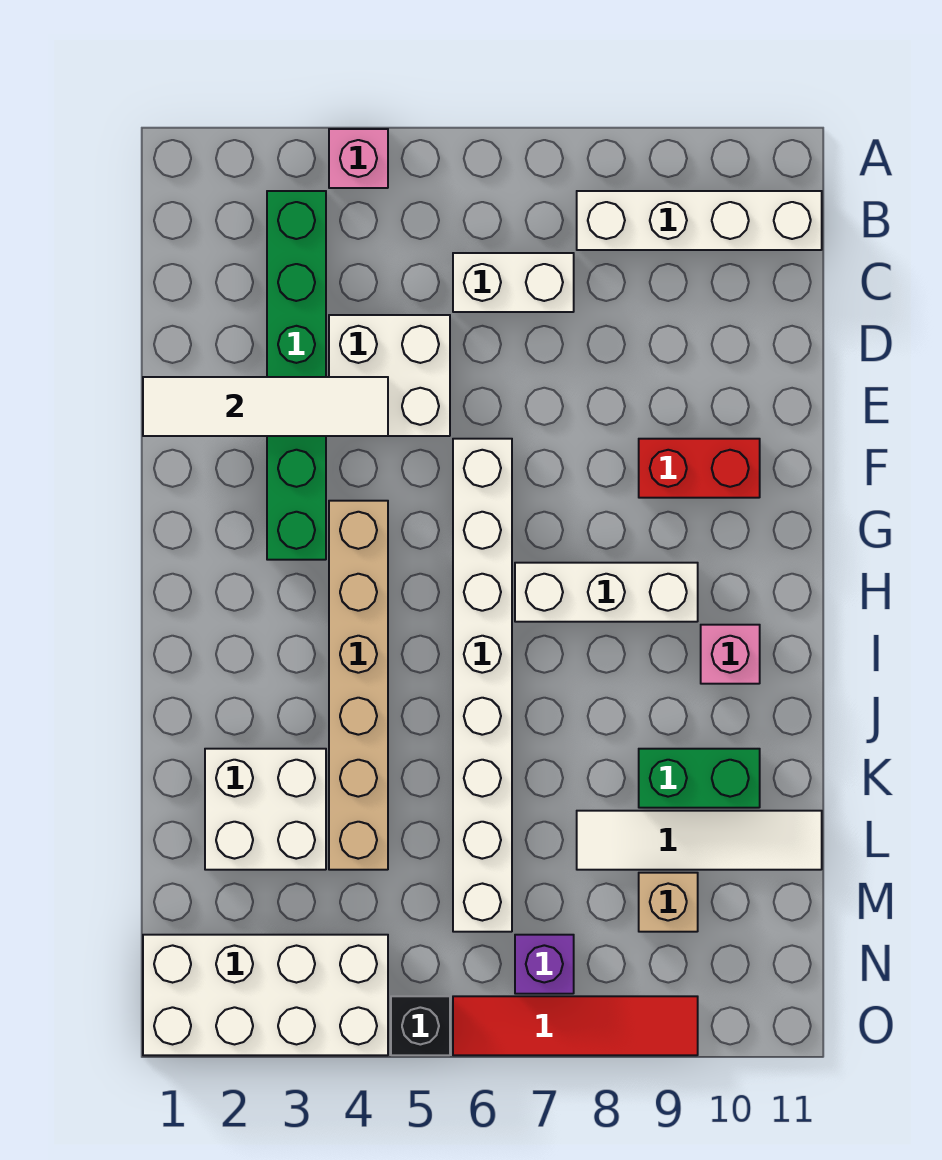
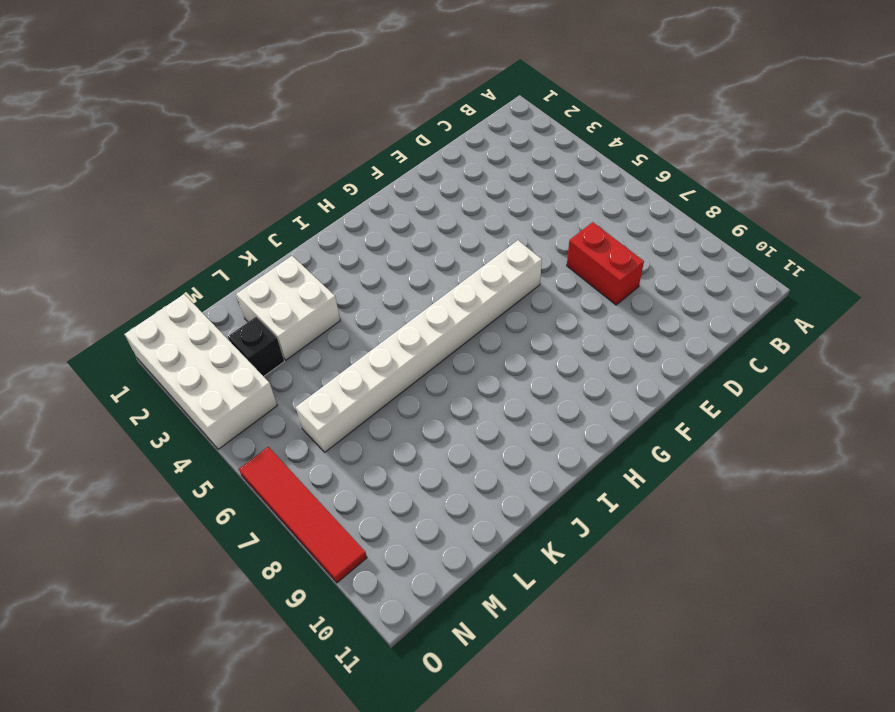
red 1x2 brick [567,222,644,305] -> red 1x2 brick moved to [639,439,760,498]
black 1x1 brick [228,317,284,376] -> black 1x1 brick moved to [391,996,450,1055]
none -> pink 1x1 brick [329,129,388,188]
none -> green 1x6 brick [267,191,326,560]
none -> white 1x4 brick [577,191,822,250]

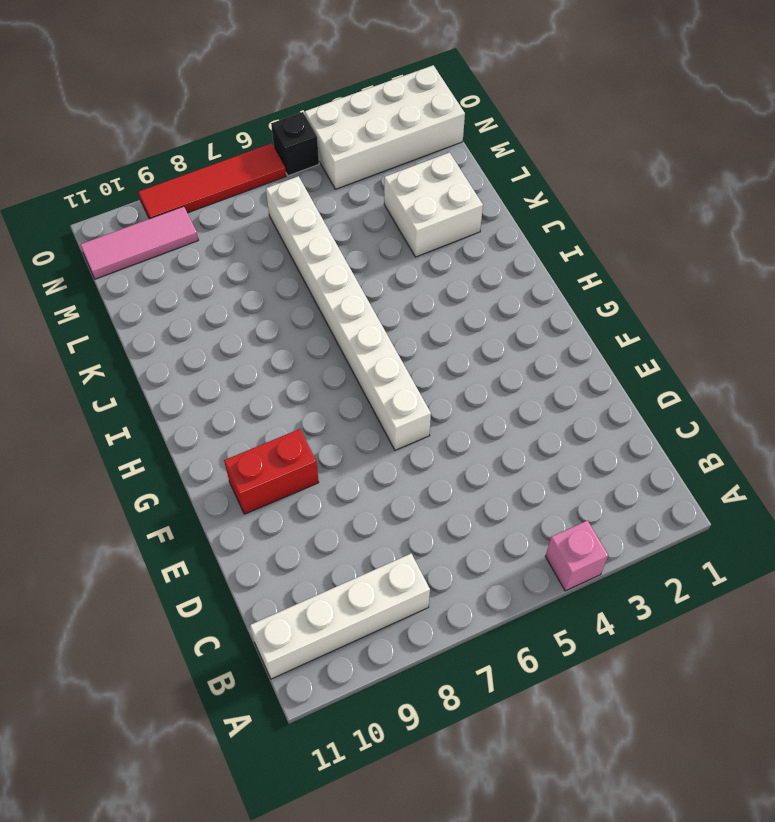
pink 1x3 tile [80,206,198,279] -> none
none -> green 1x6 brick [267,191,326,560]
none -> white 1x2 brick [453,253,574,312]
none -> white 2x2 brick [329,315,450,436]

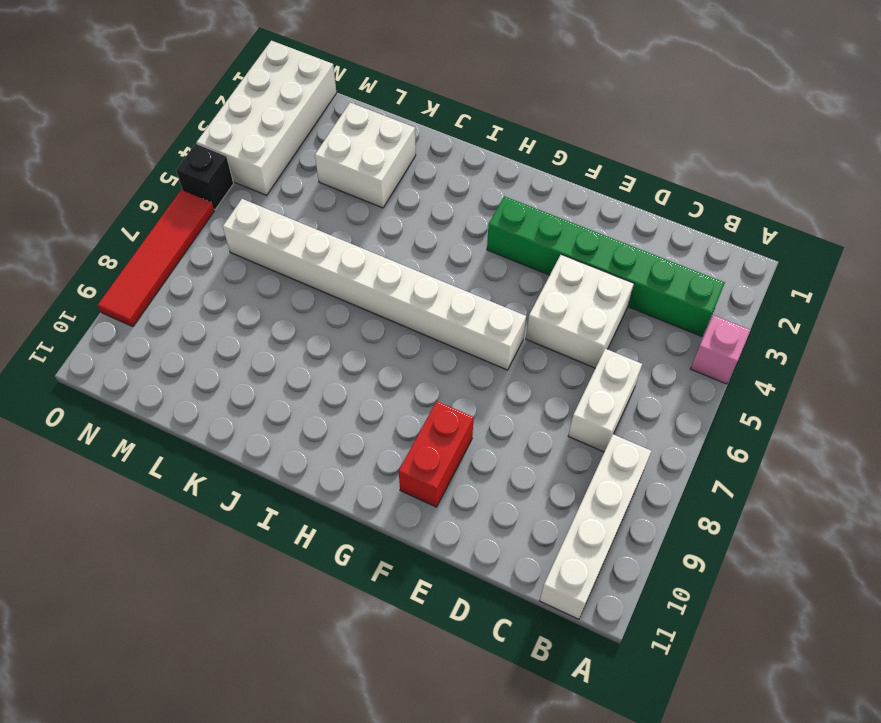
none -> tan 1x6 brick [329,501,388,870]
none -> white 1x3 brick [515,563,698,622]
none -> pink 1x1 brick [701,625,760,684]

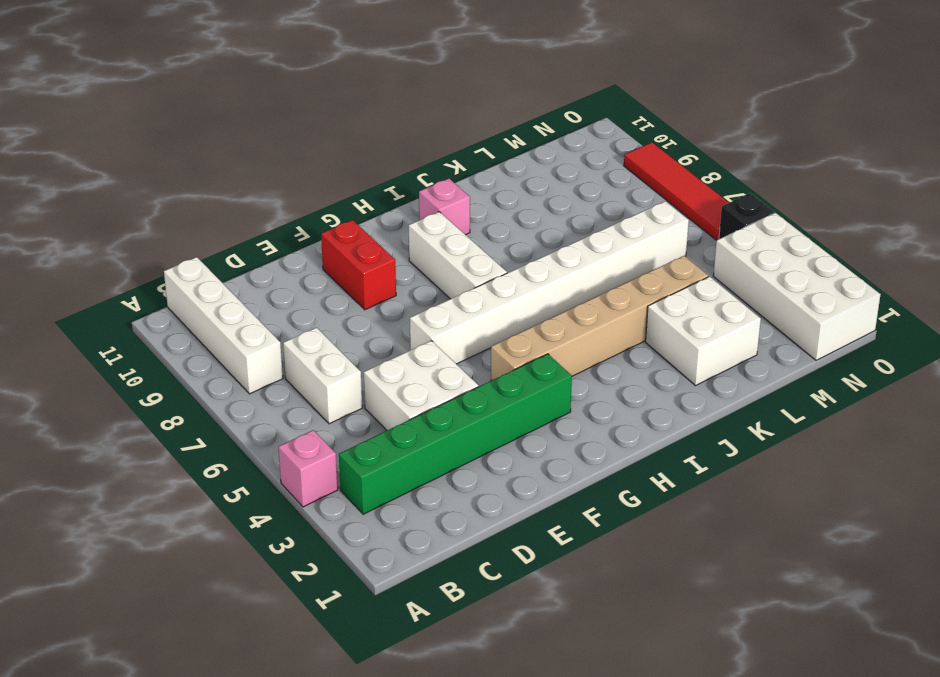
none -> green 1x2 brick [639,749,760,808]
none -> white 1x4 tile [577,811,822,870]
none -> tan 1x1 brick [639,873,698,932]

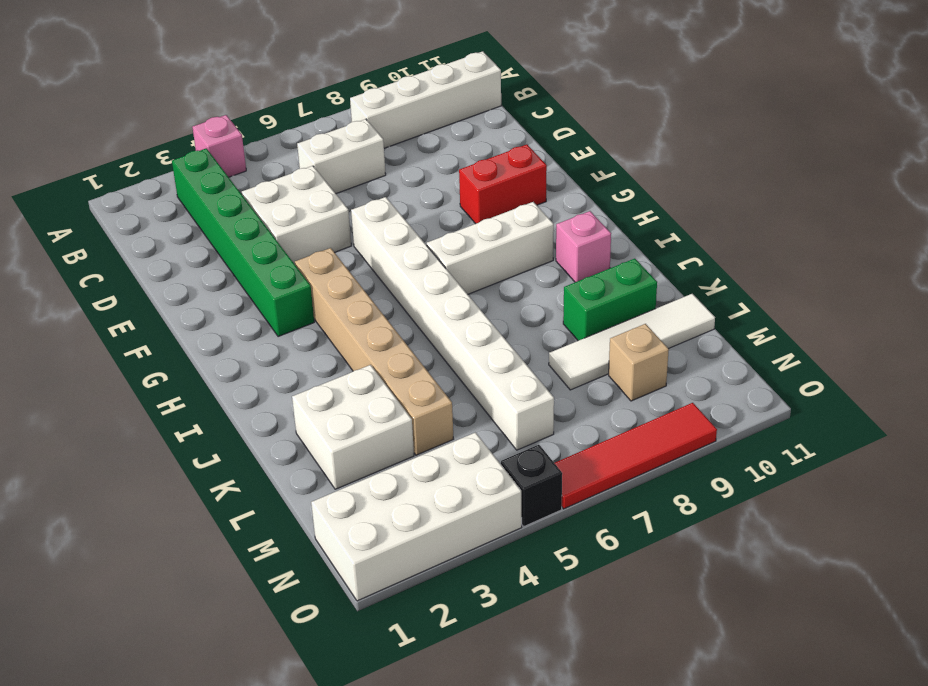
none -> purple 1x1 brick [515,935,574,994]
none -> white 1x4 tile [143,377,388,436]

